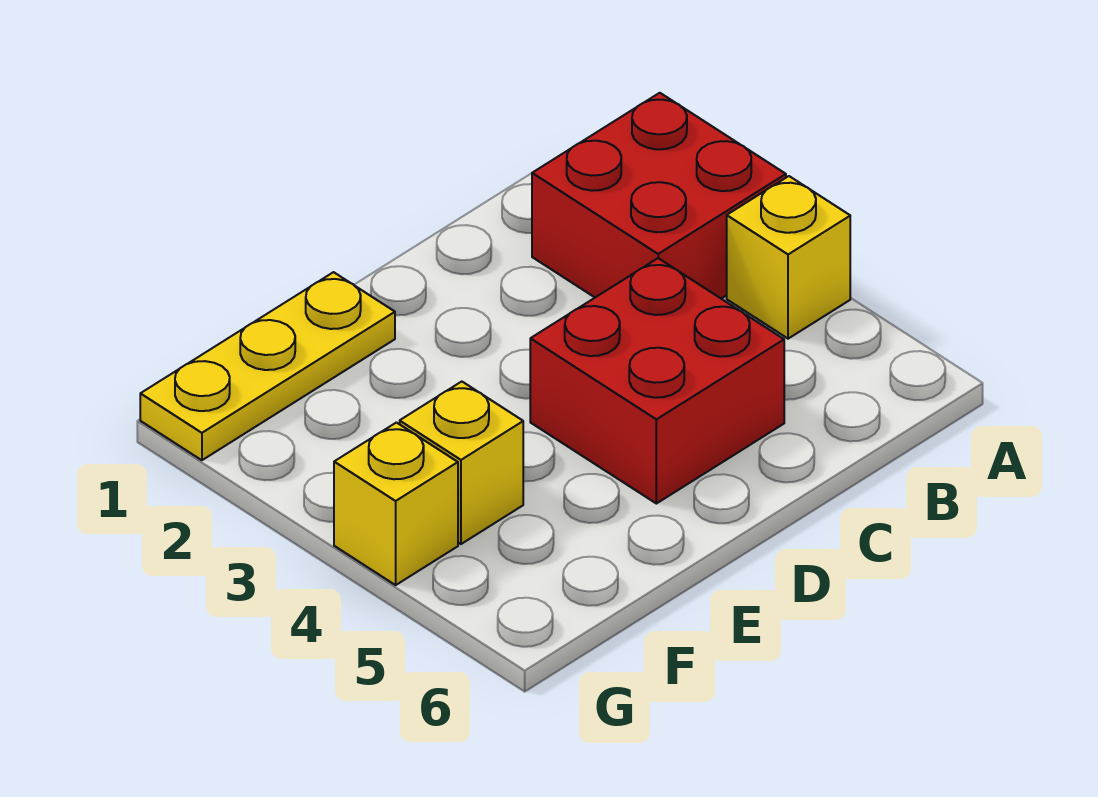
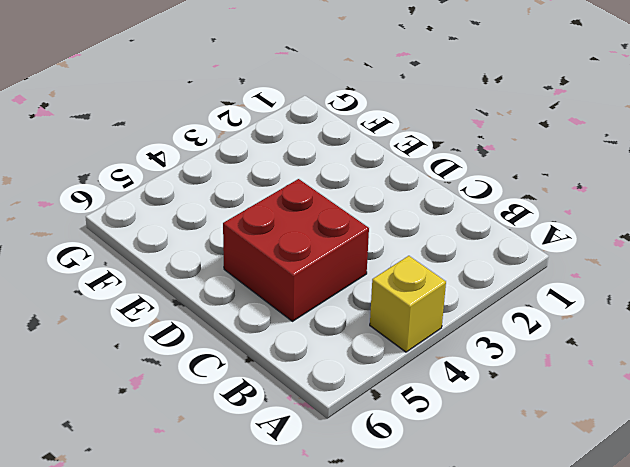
none -> red 2x2 brick [532,93,786,299]
none -> yellow 1x3 plate [140,272,395,460]

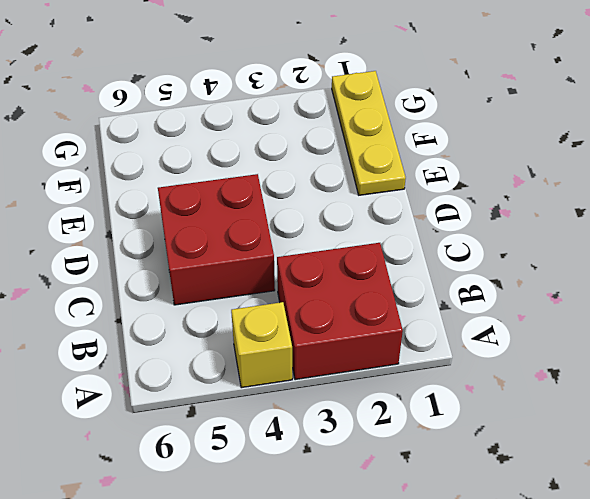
none -> yellow 1x1 brick [400,382,523,544]
none -> yellow 1x1 brick [334,423,458,585]

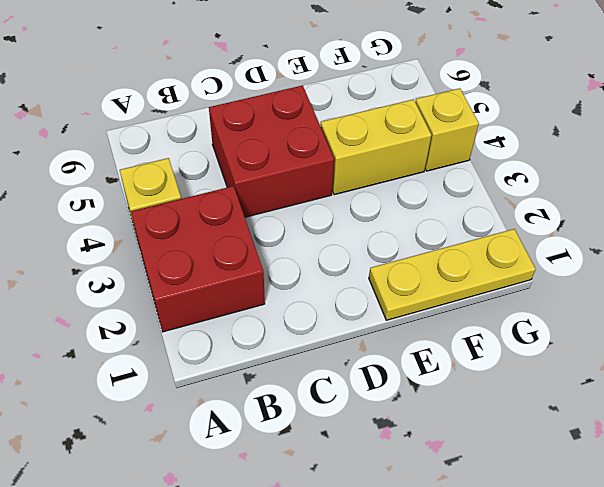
yellow 1x2 brick [321,99,431,195] -> yellow 1x1 brick [400,382,523,544]

